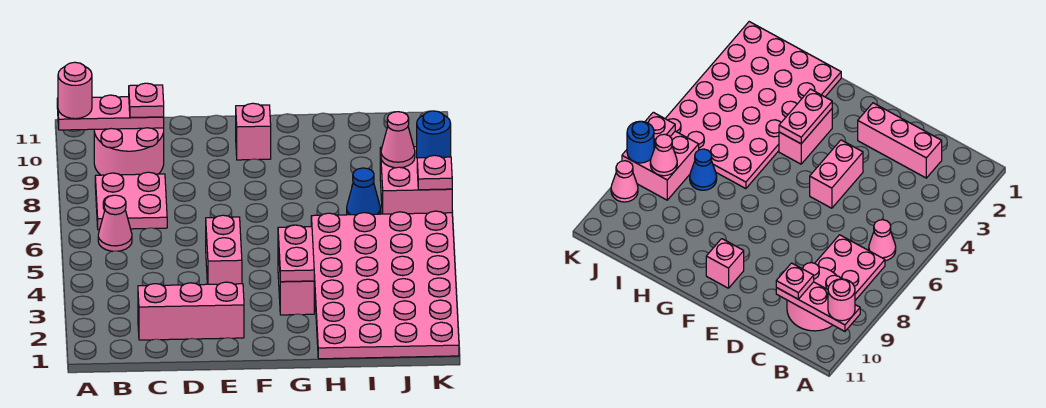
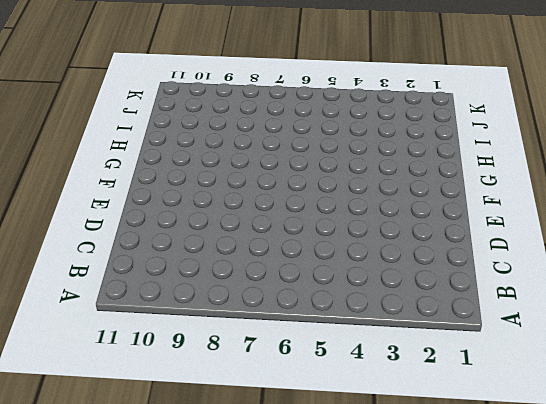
none -> pink 1x1 cone [98,195,132,251]
none -> pink 2x2 plate [95,172,167,230]
none -> pink 2x2 round brick [94,128,164,175]

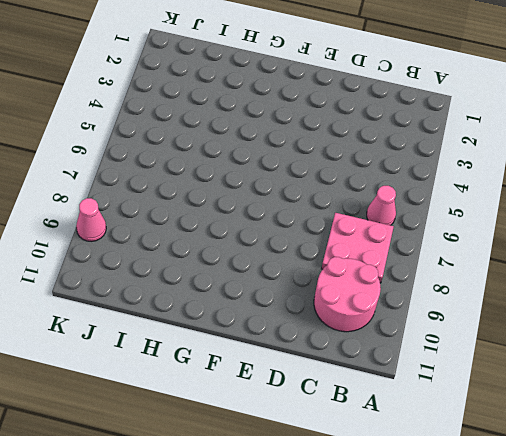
none -> pink 1x3 brick [138,282,244,340]
none -> pink 1x2 brick [206,215,242,284]
none -> pink 1x1 brick [236,103,271,160]

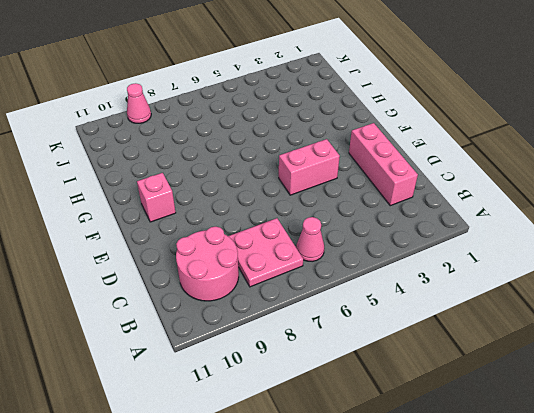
none -> pink 1x2 brick [278,246,314,315]
none -> pink 4x6 plate [311,211,459,359]
none -> blue 1x1 cone [347,168,380,215]

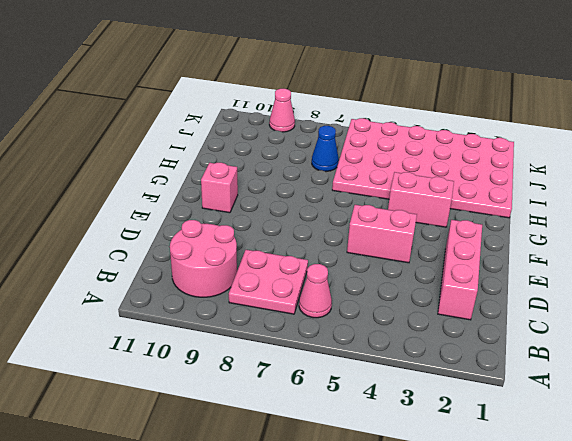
none -> pink 2x2 brick [380,147,452,214]
none -> pink 1x3 plate [57,95,164,130]
none -> pink 1x2 plate [278,225,314,282]

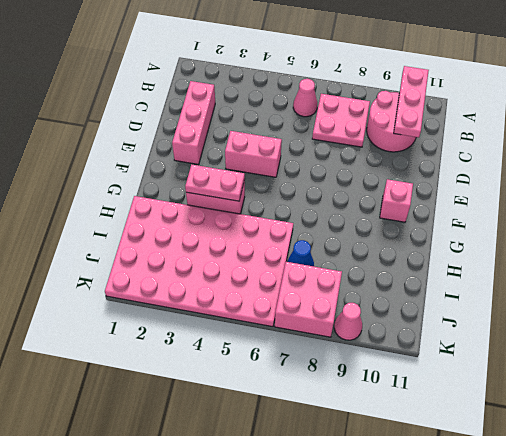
none -> pink 1x1 cone [381,112,415,168]
none -> pink 1x1 plate [417,155,452,190]
none -> blue 1x1 round brick [417,111,451,158]

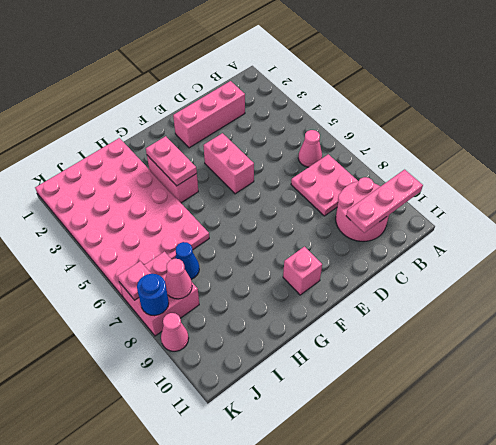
none -> pink 1x1 round brick [58,62,92,119]
none -> pink 1x1 plate [129,83,164,118]

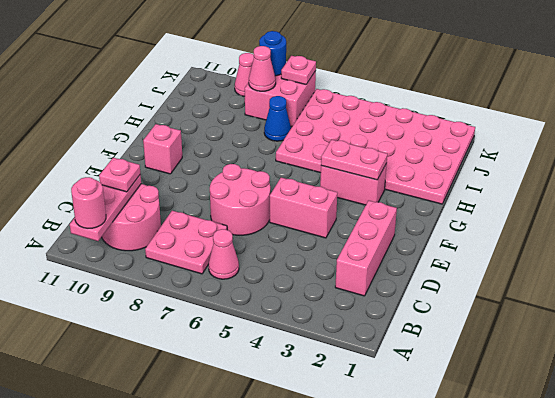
pink 2x2 round brick [210,164,270,235] -> none

